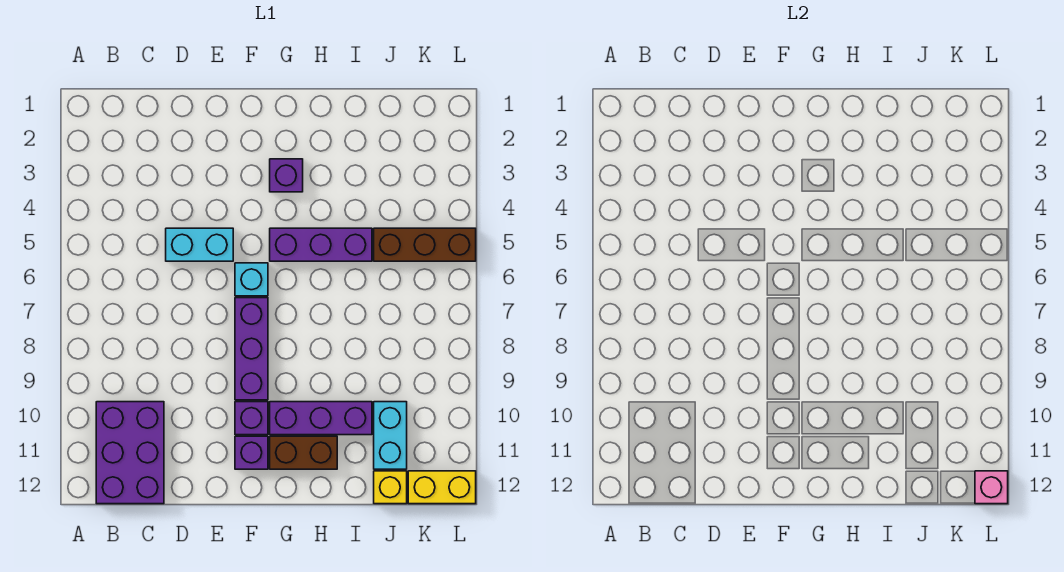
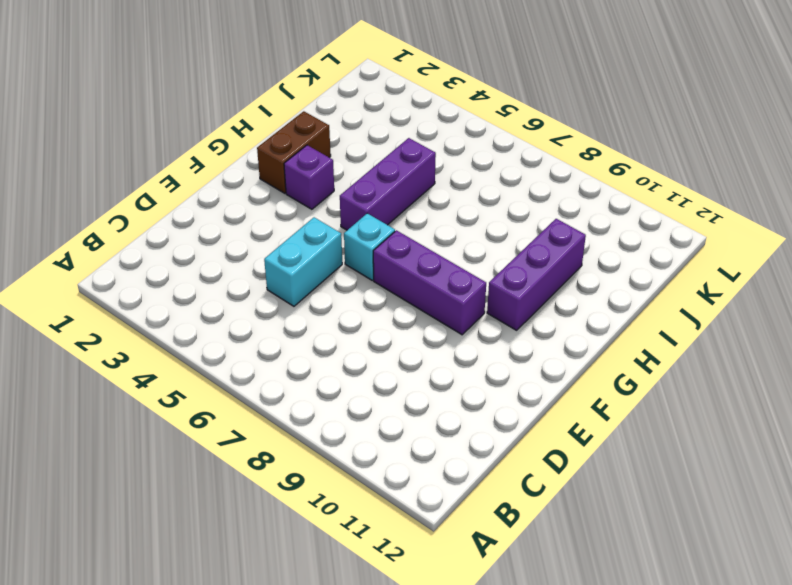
brown 1x2 brick [257,111,331,193] -> brown 1x2 brick moved to [270,436,337,469]
none -> purple 2x3 brick [96,402,164,504]
none -> purple 1x1 brick [235,402,268,435]
none -> purple 1x1 brick [235,436,268,469]

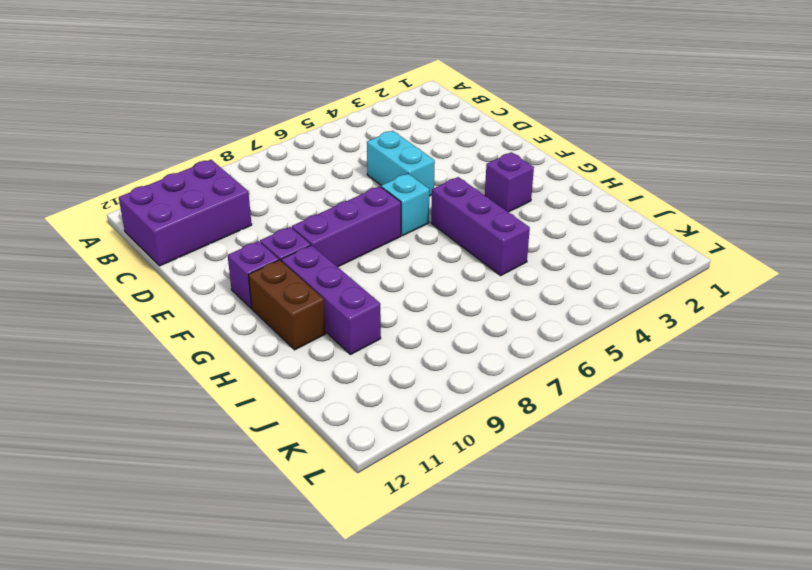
none -> brown 1x3 brick [374,228,476,261]
none -> cyan 1x2 brick [374,402,407,469]
none -> yellow 1x1 brick [374,471,407,504]

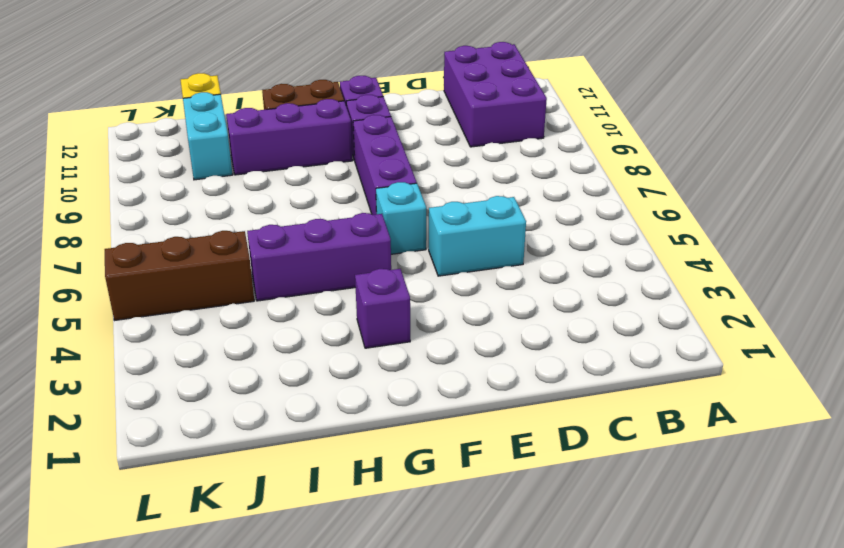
none -> yellow 1x2 brick [408,471,476,504]
none -> pink 1x1 brick [975,471,1008,504]

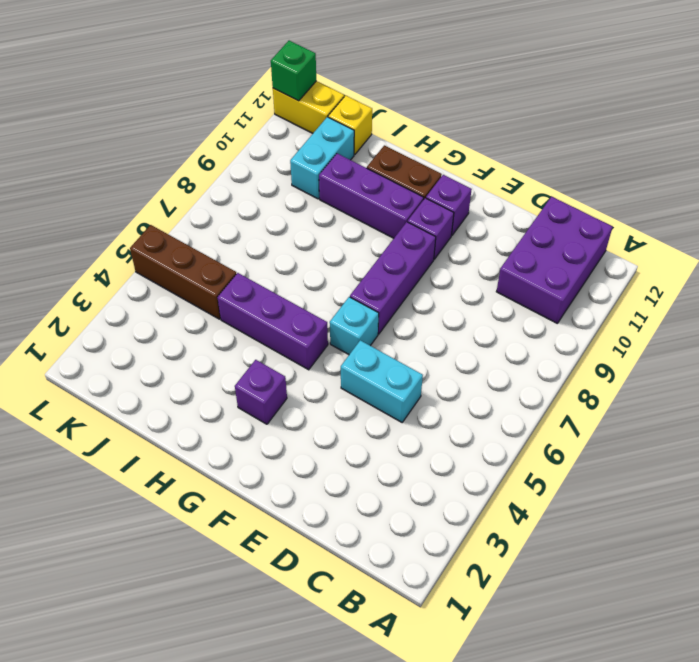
green 1x1 brick [271,41,316,101] -> pink 1x1 brick [975,471,1008,504]

